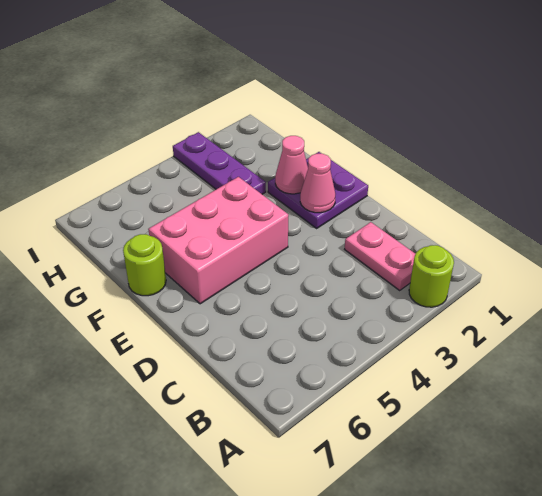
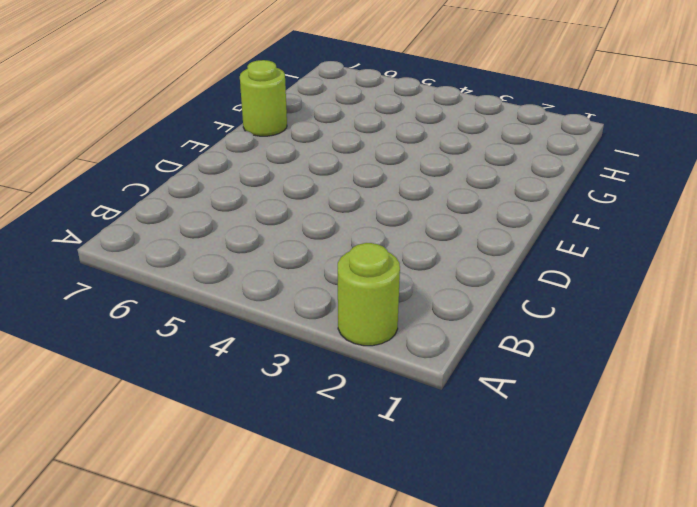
none -> pink 1x2 plate [345,222,415,290]
none -> purple 2x2 plate [268,152,368,228]

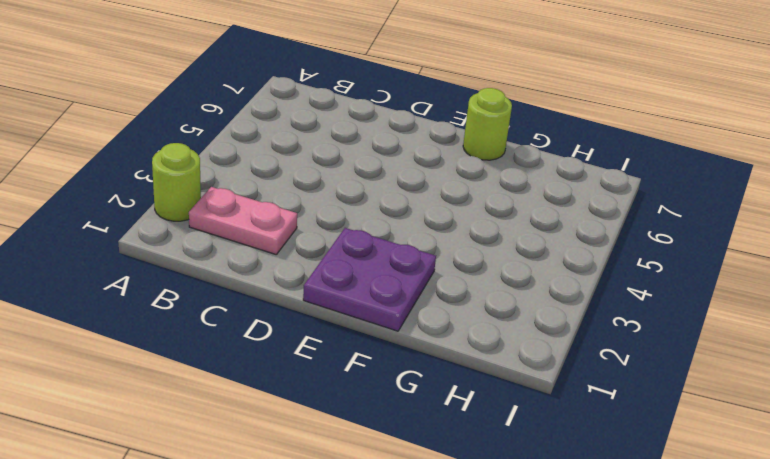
none -> pink 2x3 brick [148,177,288,304]
none -> purple 1x3 plate [173,132,266,194]

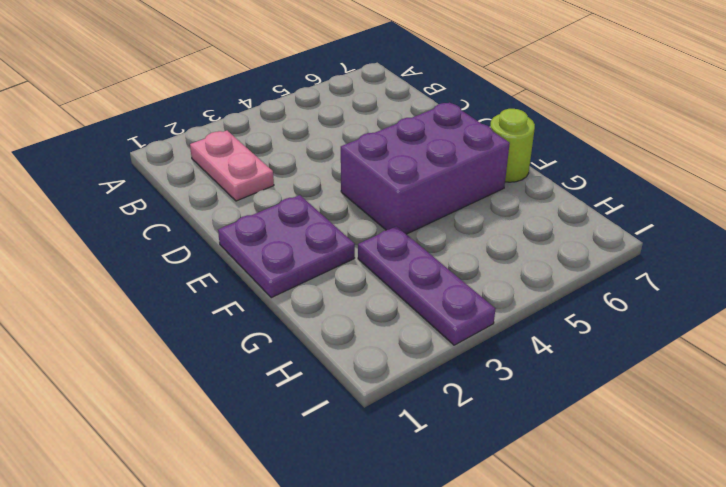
purple 2x3 brick [341,102,510,234] -> pink 2x3 brick [148,177,288,304]
none -> lime 1x1 round brick [409,245,454,307]
none -> pink 1x1 cone [300,154,335,213]

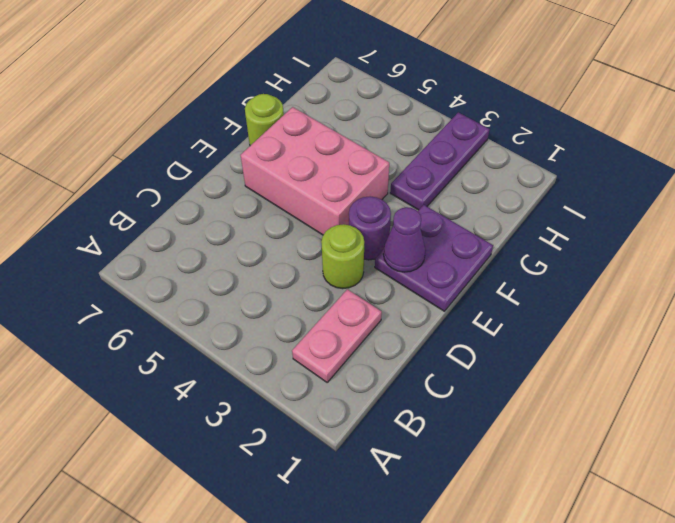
lime 1x1 round brick [321,224,364,289] -> lime 1x1 round brick moved to [409,245,454,307]
purple 1x1 cone [383,207,426,272] -> pink 1x1 cone [300,154,335,213]
purple 1x1 round brick [349,196,391,260] -> none
none -> pink 1x1 cone [275,136,308,194]

